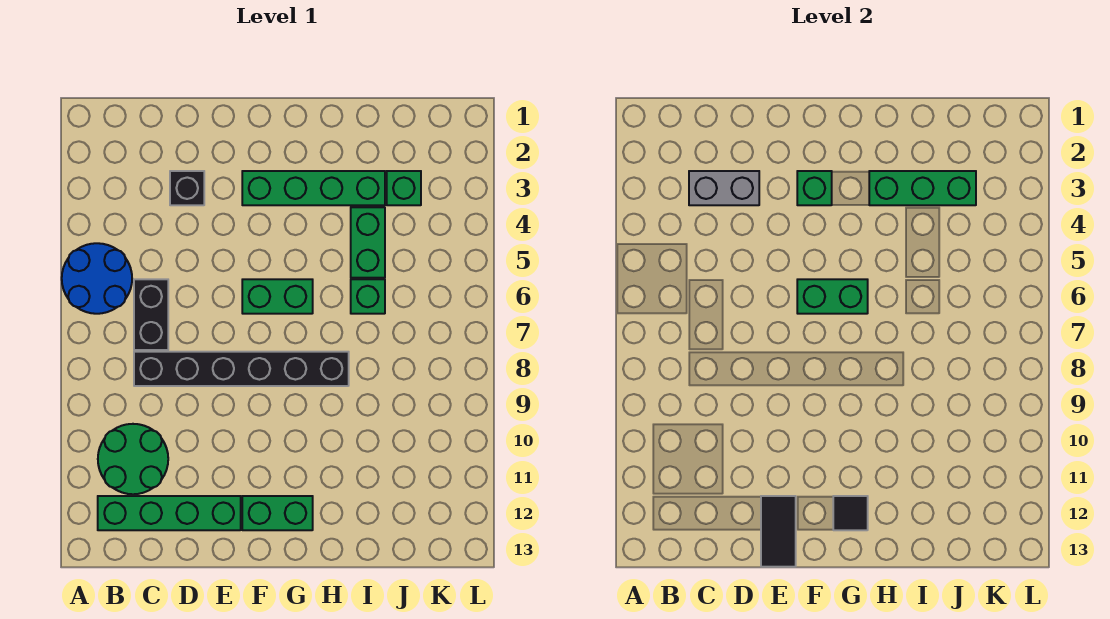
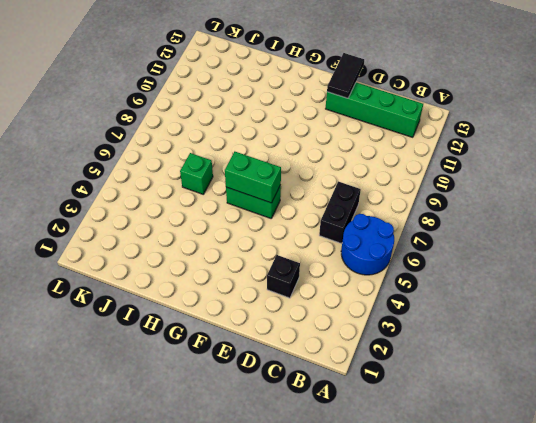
none -> green 2x2 round brick [98,424,168,494]
none -> black 1x6 brick [134,352,349,386]
none -> green 1x4 brick [242,171,385,205]

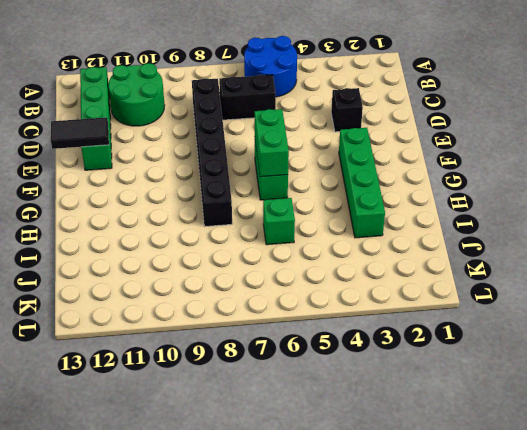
none -> green 1x2 brick [242,496,313,530]
none -> green 1x2 brick [351,207,385,278]
none -> green 1x1 brick [387,171,421,205]

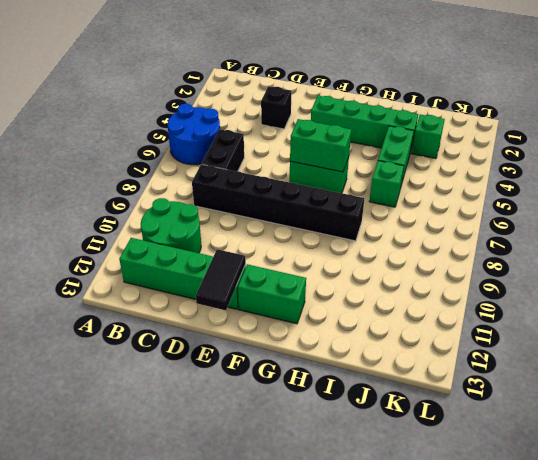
none -> grey 1x2 brick [689,171,759,205]
none -> green 1x1 brick [797,171,832,205]
none -> black 1x1 tile [833,496,868,530]

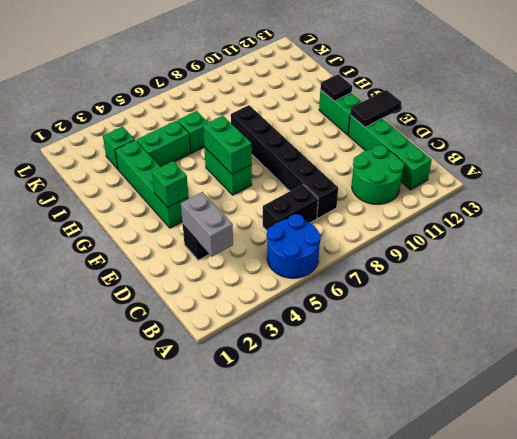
none -> green 1x3 brick [869,171,976,205]

